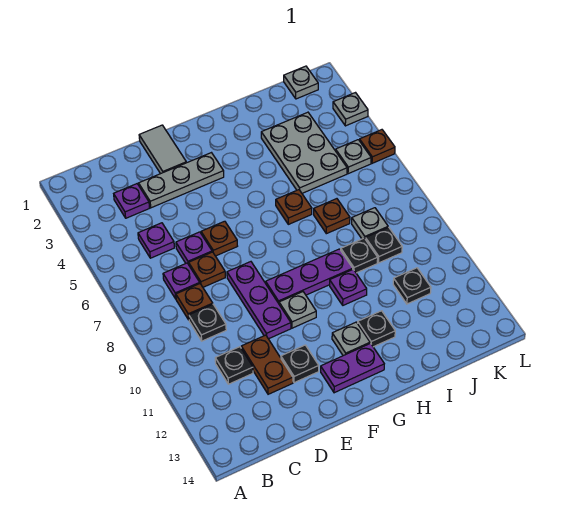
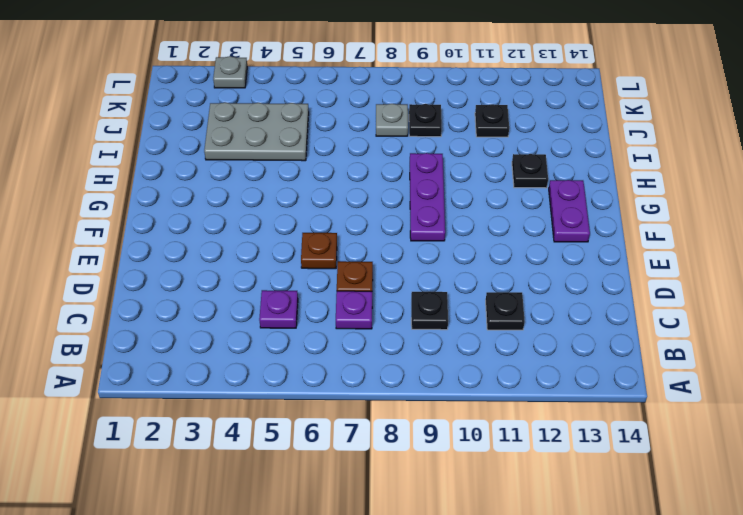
none -> purple 1x1 plate [114,184,149,218]
none -> brown 1x1 plate [176,284,213,320]
none -> grey 1x3 plate [139,153,224,208]
none -> purple 1x1 plate [176,232,212,264]

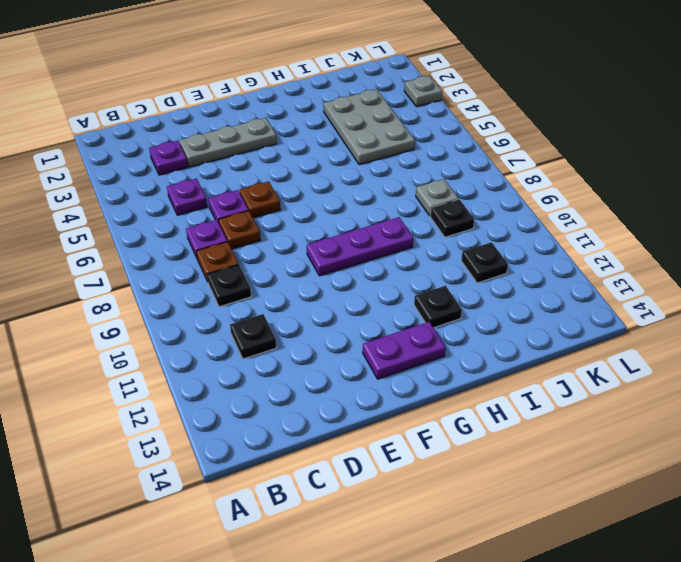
none -> brown 1x2 plate [241,335,293,394]
none -> grey 1x2 tile [139,125,186,174]
none -> purple 1x3 plate [227,262,291,339]
none -> black 1x1 plate [281,345,319,383]

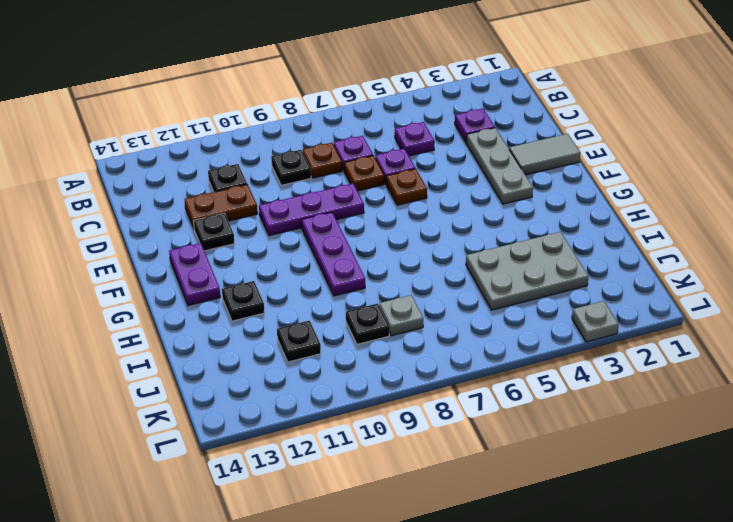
none -> grey 1x1 plate [279,292,316,328]
none -> grey 1x1 plate [332,322,370,356]
none -> brown 1x1 plate [276,190,312,224]
none -> purple 1x1 plate [330,269,367,305]

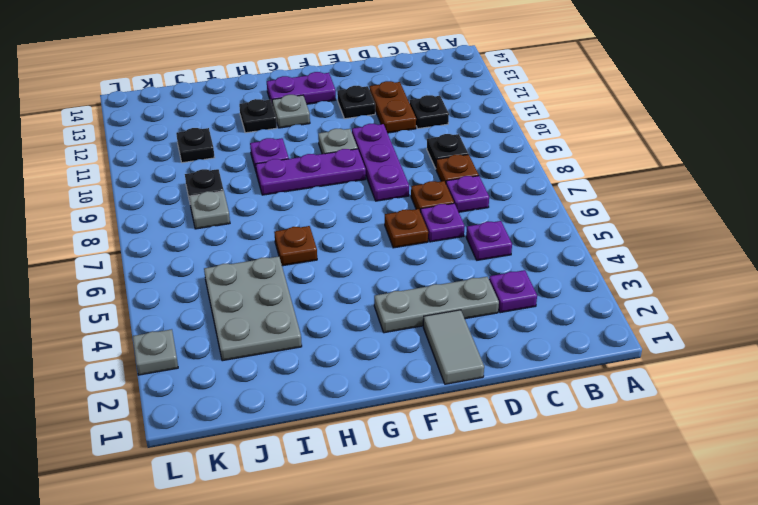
none -> brown 1x1 plate [314,199,350,234]
none -> black 1x1 plate [341,238,378,273]
none -> grey 1x1 plate [284,66,318,99]
none -> grey 1x1 plate [336,140,371,174]

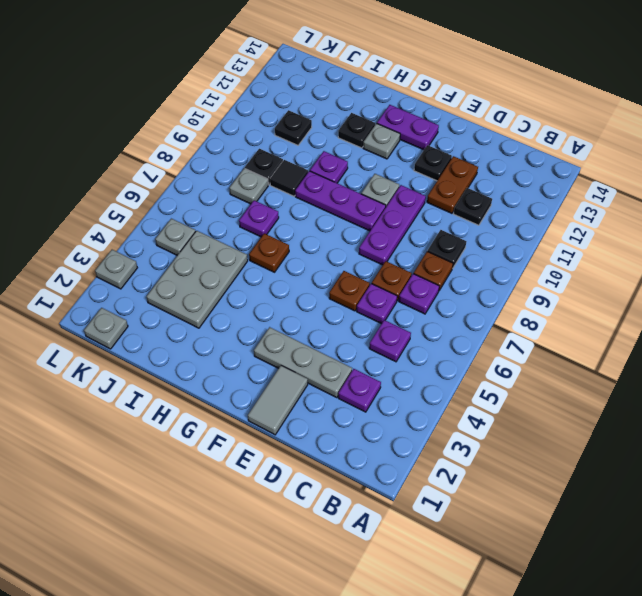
purple 1x1 plate [239,200,279,237] -> brown 1x1 plate [314,199,350,234]
black 1x1 tile [270,160,308,196] -> black 1x1 plate [341,238,378,273]
none -> brown 1x1 plate [359,130,395,163]

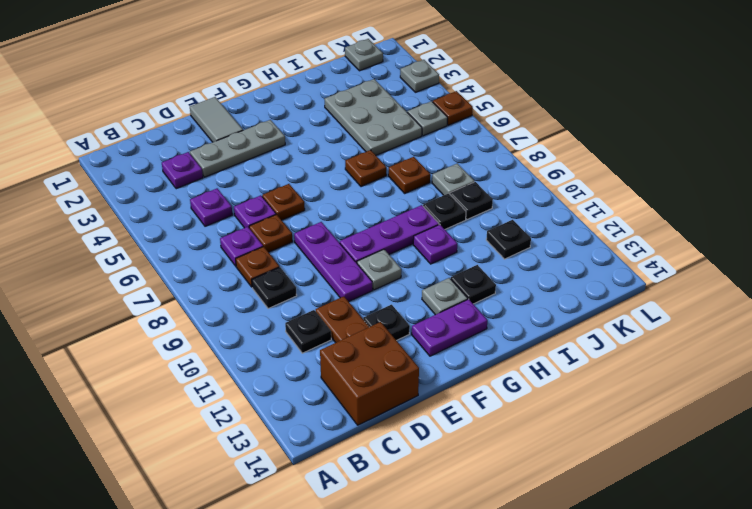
brown 2x2 brick [320,322,419,425] -> none

